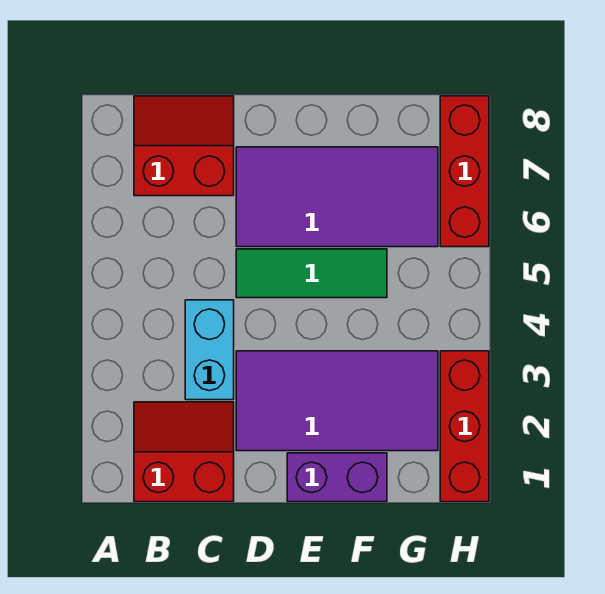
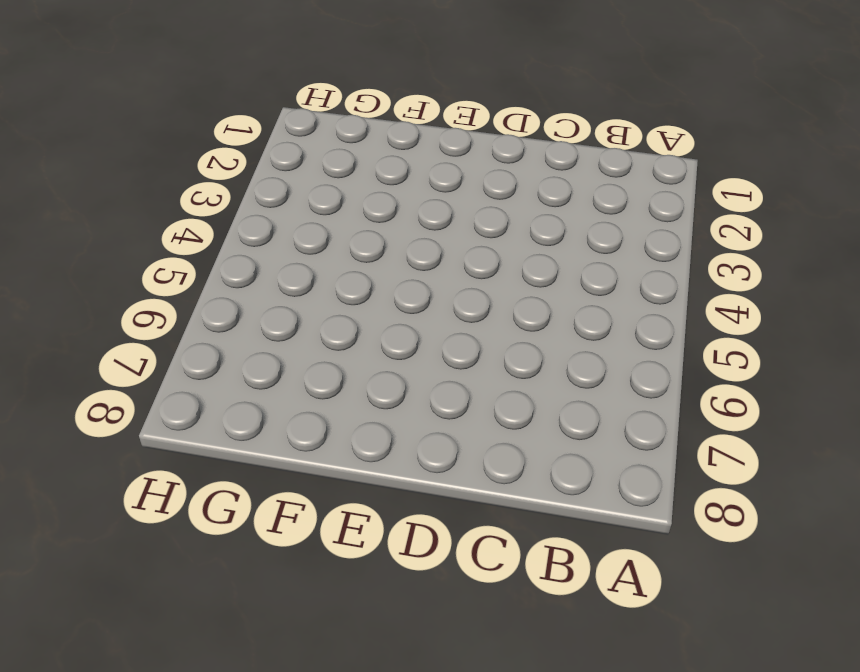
none -> red 2x2 slope [134,402,234,502]
none -> red 2x2 slope [134,96,234,196]

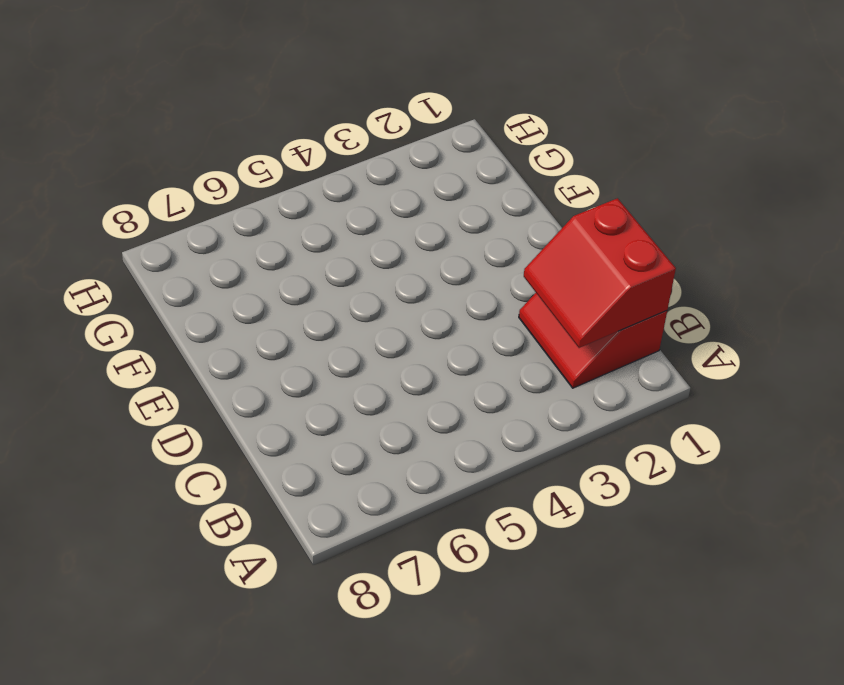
red 2x2 slope [524,198,676,348] -> red 2x2 slope moved to [134,96,234,196]
none -> cyan 1x2 brick [185,300,234,400]
none -> purple 2x4 tile [236,351,438,451]

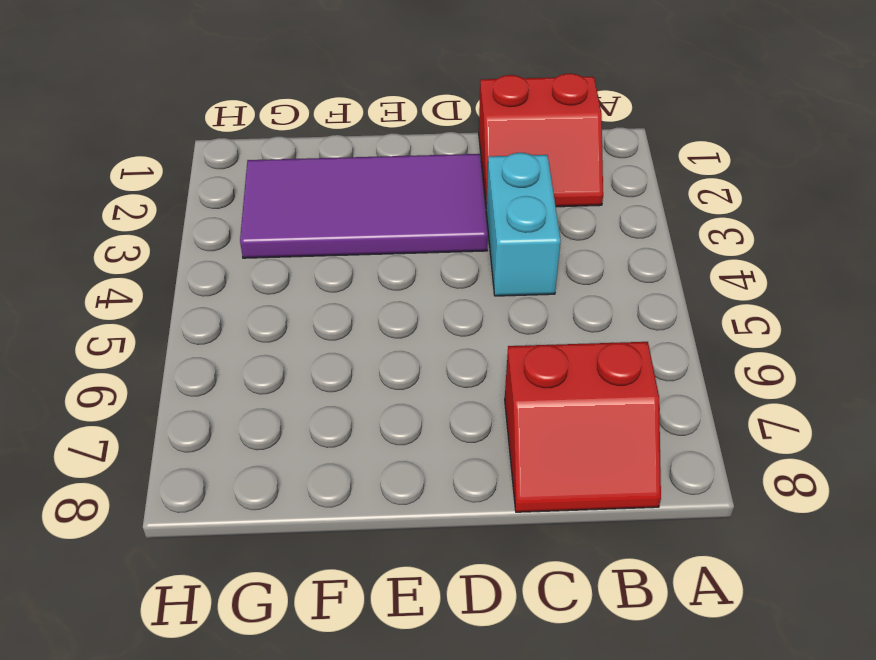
none -> green 1x3 tile [236,249,387,298]
none -> purple 2x4 tile [236,147,438,247]

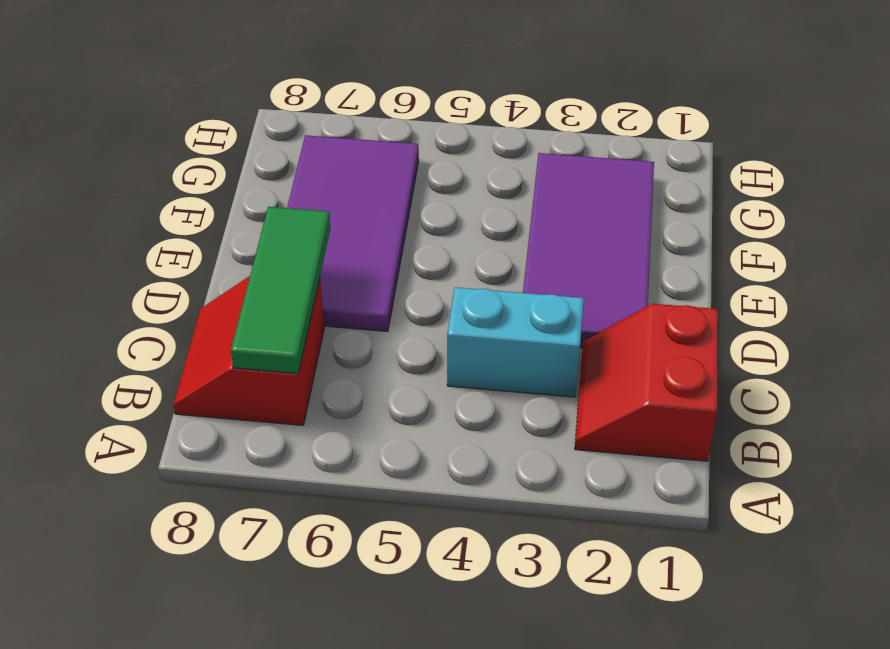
green 1x3 tile [231,207,330,373] -> green 1x3 tile moved to [236,249,387,298]
none -> purple 1x2 brick [287,453,387,502]
none -> red 1x3 brick [440,351,489,502]

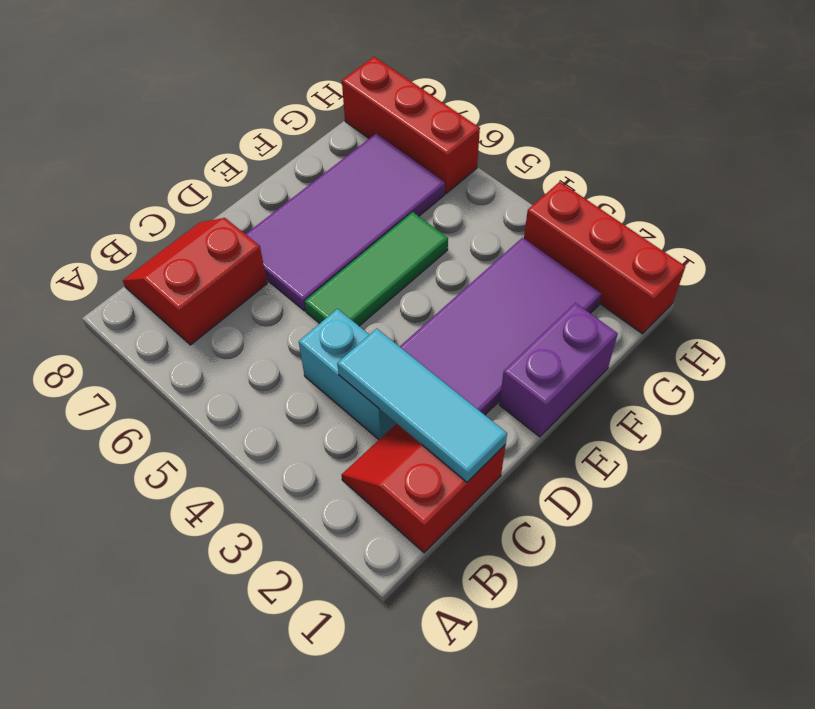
cyan 1x3 tile [337,329,507,482] -> none

